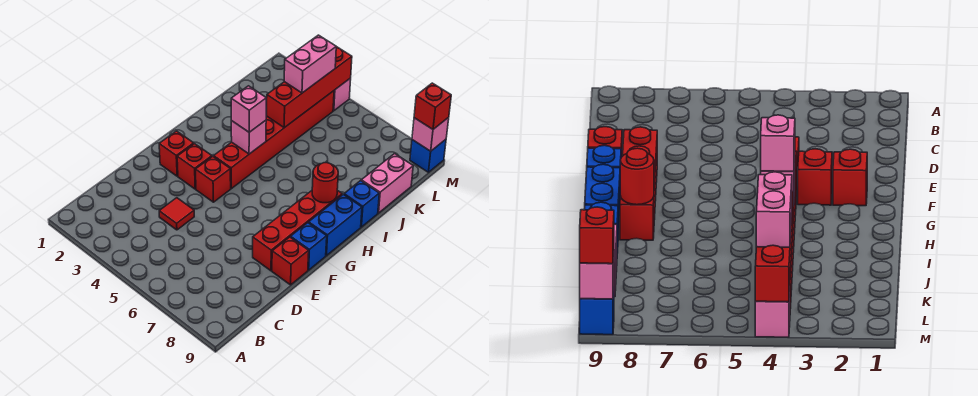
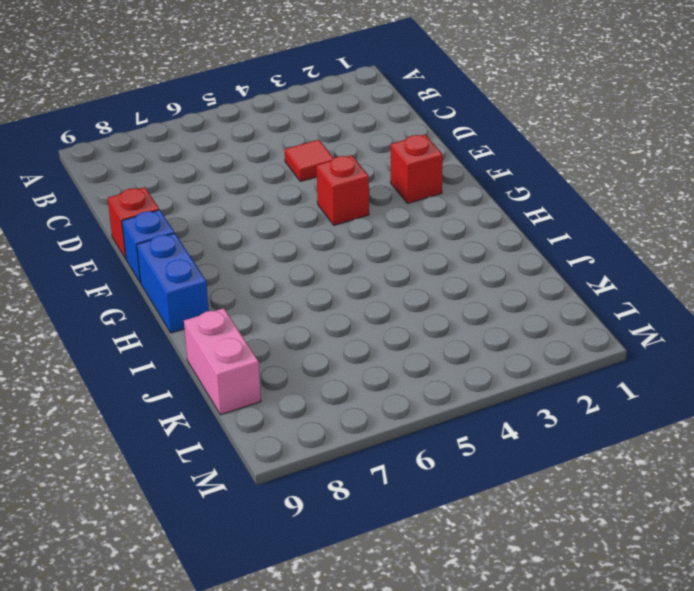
none -> red 1x4 brick [253,190,342,271]
none -> red 1x1 brick [177,144,212,189]
none -> red 1x6 brick [214,91,334,189]

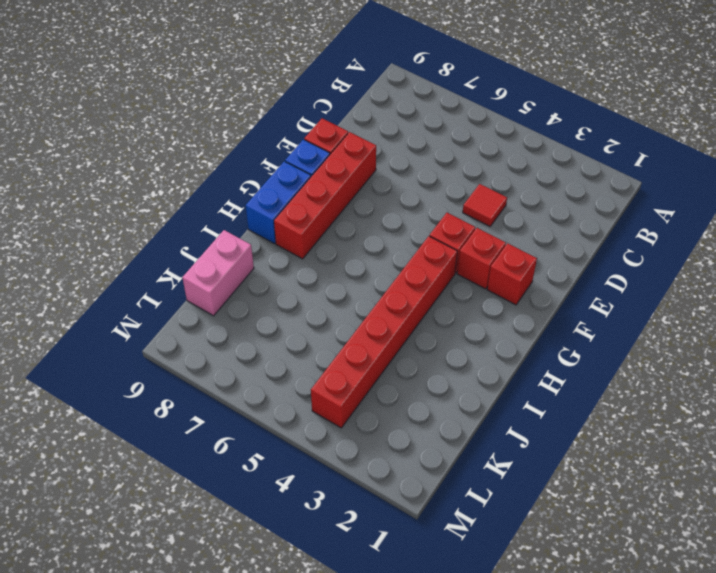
none -> blue 1x1 brick [344,181,379,227]
none -> pink 1x1 brick [333,78,351,111]
none -> blue 1x1 brick [410,139,446,172]

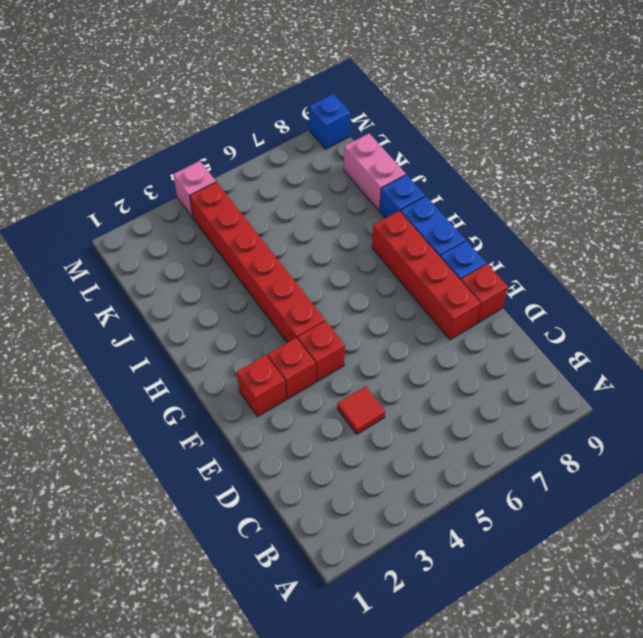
none -> pink 1x1 brick [231,120,266,154]
none -> red 1x1 round brick [312,163,338,203]
none -> red 1x4 brick [266,47,352,128]

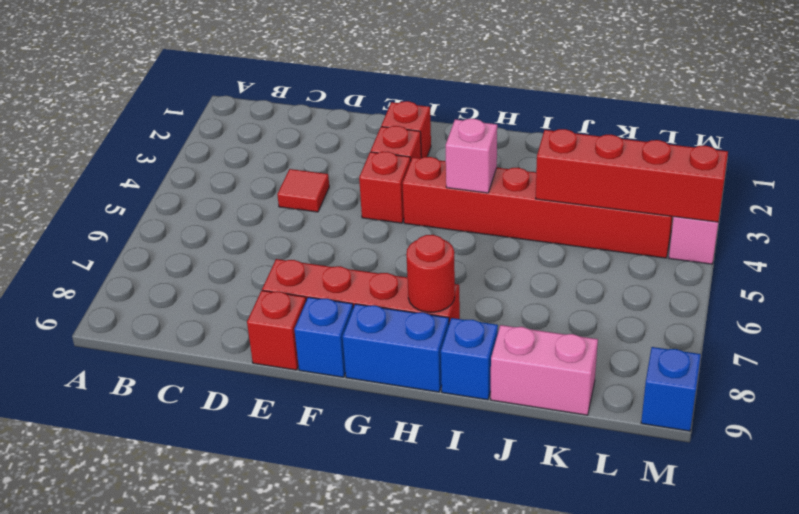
none -> pink 1x1 brick [412,117,449,151]
none -> pink 1x1 brick [231,86,266,132]
none -> pink 1x2 brick [284,35,336,93]

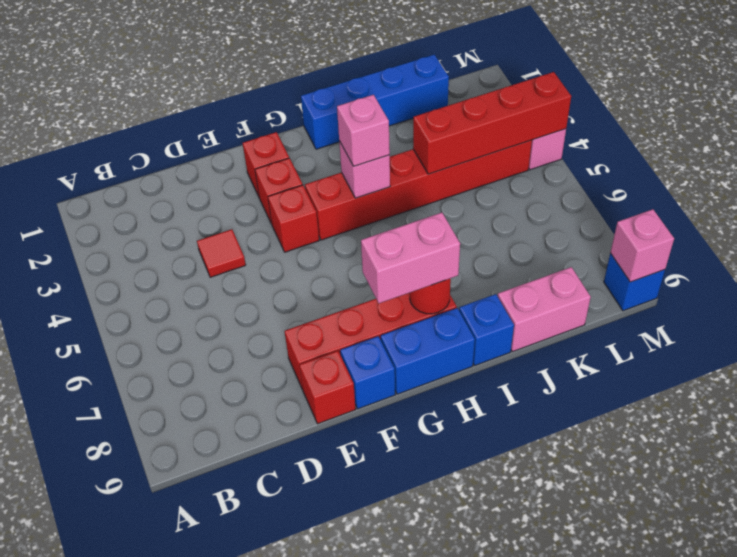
pink 1x2 brick [361,213,460,303] -> pink 1x2 brick moved to [284,35,336,93]
blue 1x4 brick [301,54,449,149] -> none
none -> red 1x1 brick [414,83,451,129]

